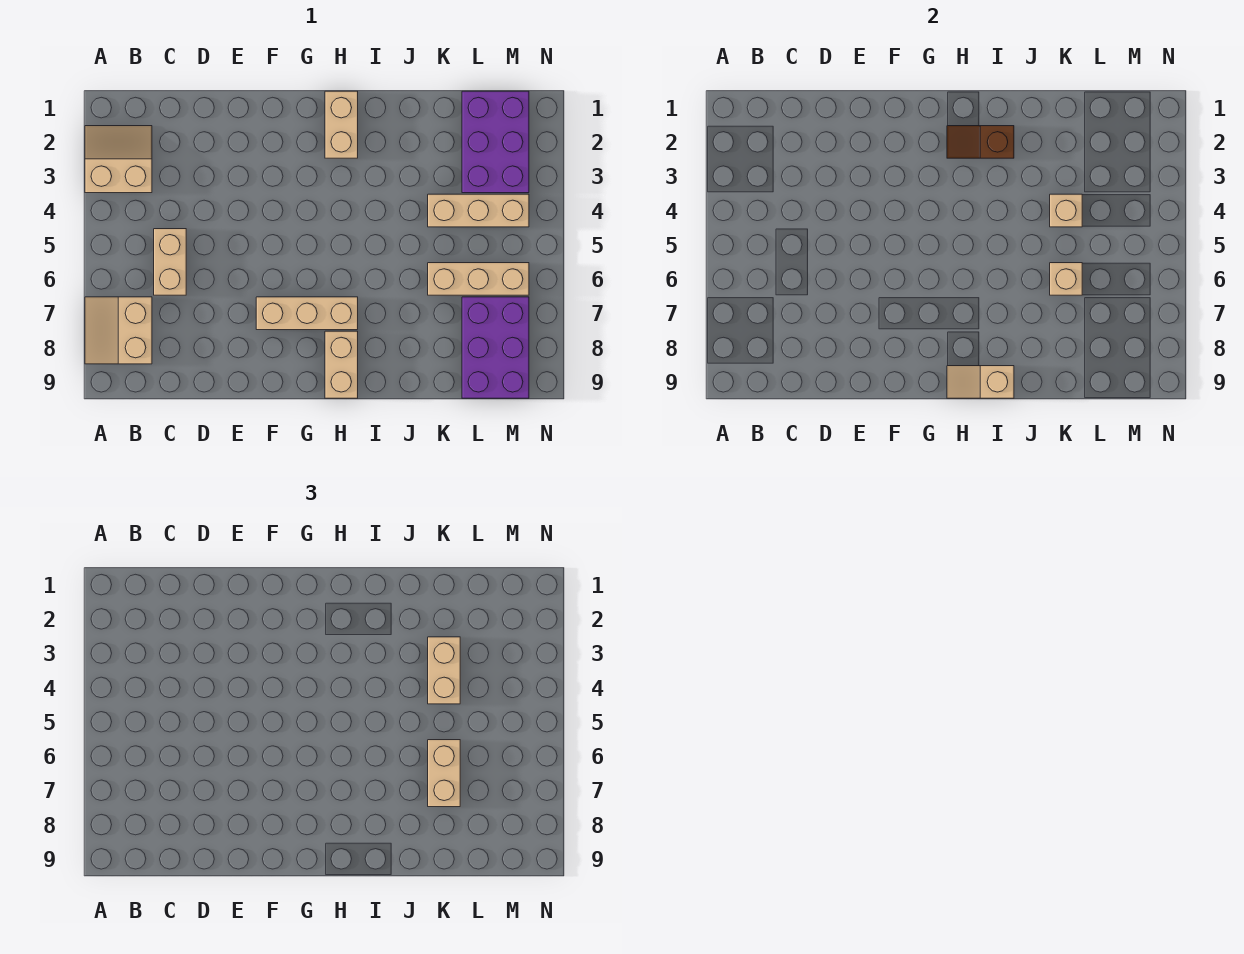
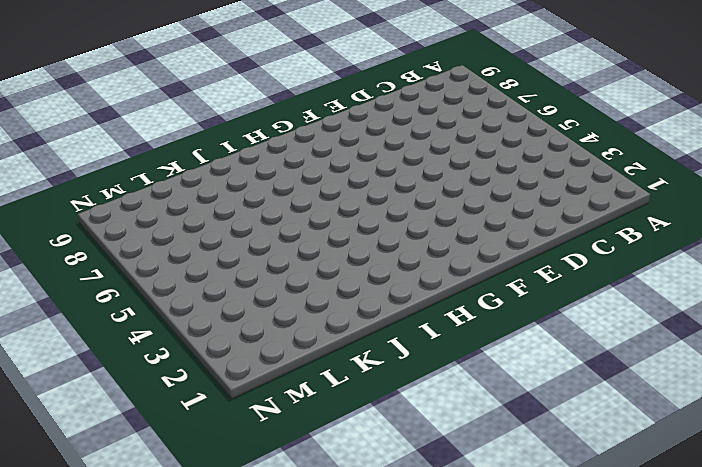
none -> tan 2x2 slope [85,126,152,193]
none -> tan 2x2 slope [85,297,152,364]
none -> tan 1x2 brick [154,229,186,295]

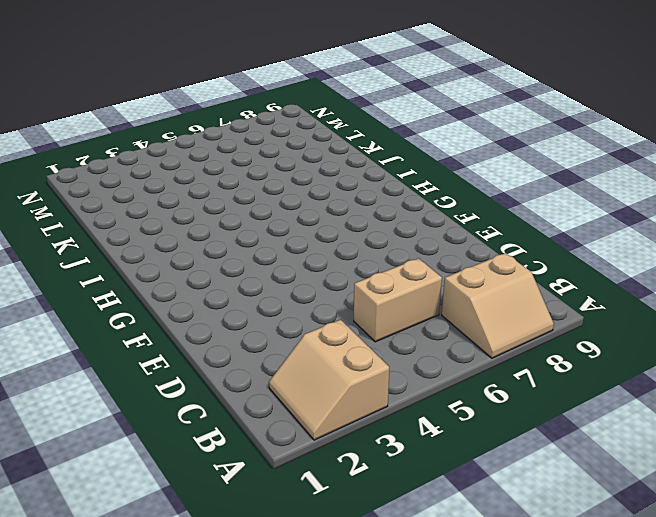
none -> tan 1x3 brick [256,297,358,330]
none -> tan 1x2 brick [325,91,358,158]
none -> tan 1x2 brick [325,331,358,398]

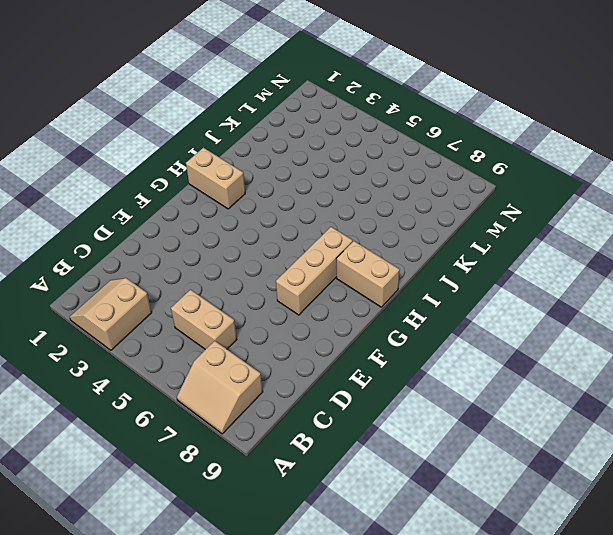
none -> tan 1x3 brick [428,194,529,227]
none -> tan 1x3 brick [428,263,529,295]
none -> purple 2x3 brick [462,91,529,193]

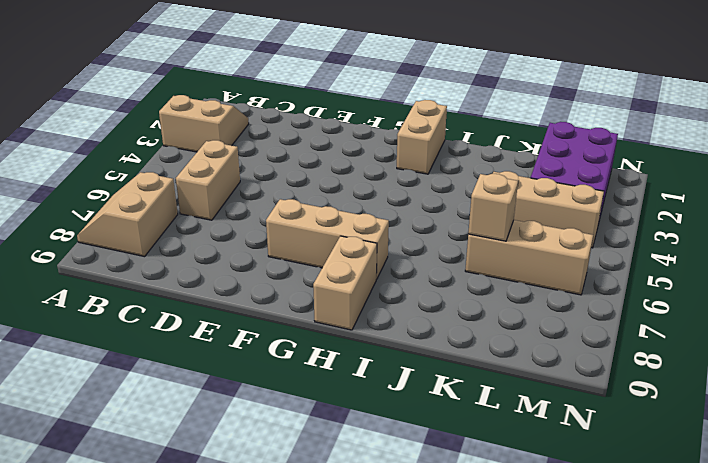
none -> purple 2x3 brick [462,297,529,398]
none -> brown 1x2 slope [947,126,1014,158]
none -> tan 1x2 slope [947,366,1014,398]

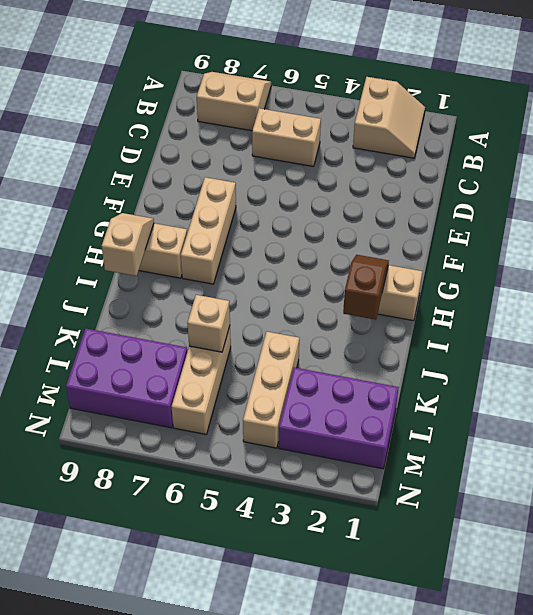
none -> tan 1x1 brick [1050,194,1082,227]
none -> tan 1x2 brick [428,637,460,704]
none -> tan 1x2 brick [428,740,460,807]

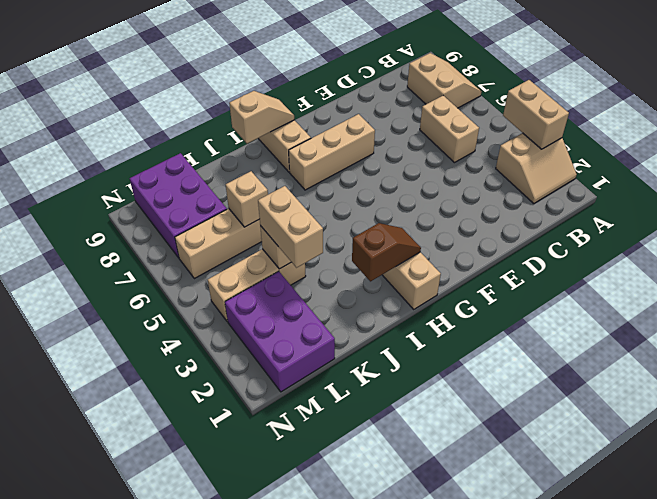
tan 1x2 brick [503,80,569,149] -> tan 1x2 brick moved to [428,740,460,807]

